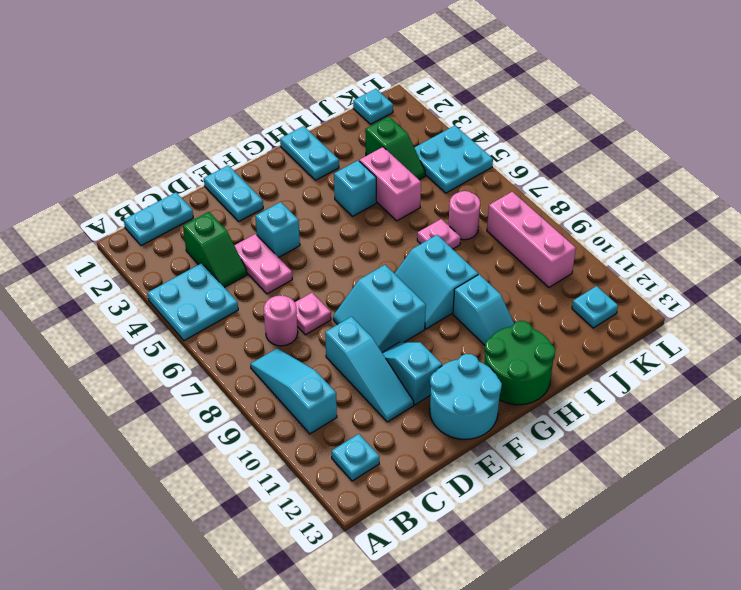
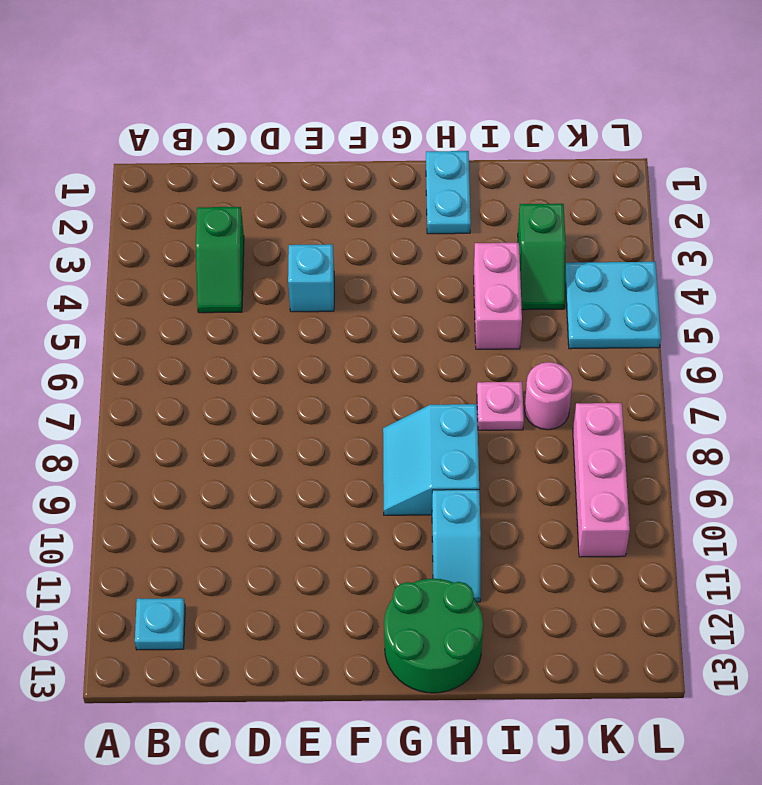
none -> cyan 2x2 plate [148,263,238,341]
none -> cyan 1x2 plate [124,193,193,246]
none -> cyan 1x3 slope [250,348,337,434]

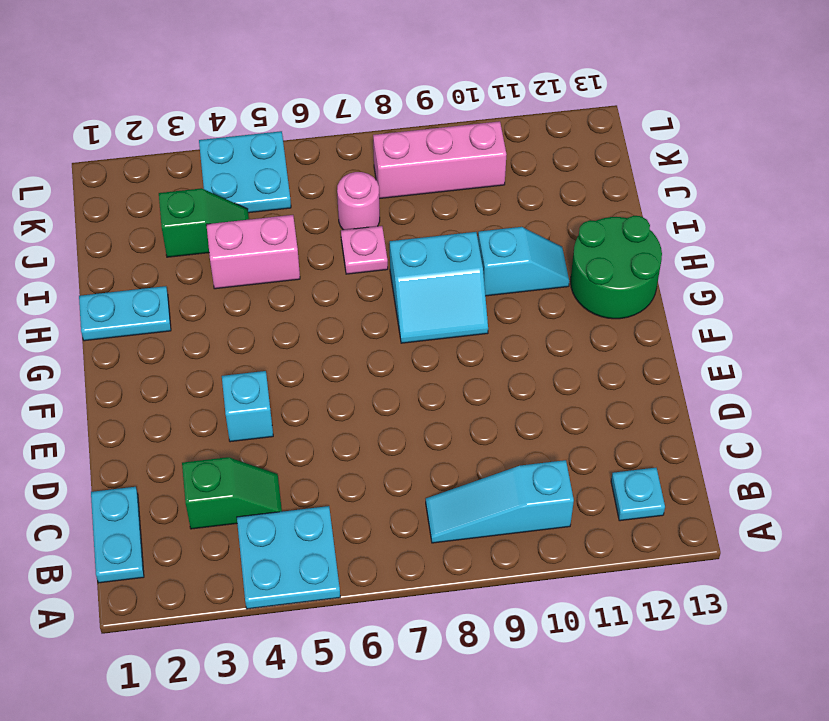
none -> pink 1x1 round brick [264,296,298,346]
none -> pink 1x2 plate [234,234,292,294]
none -> pink 1x1 plate [295,293,331,335]

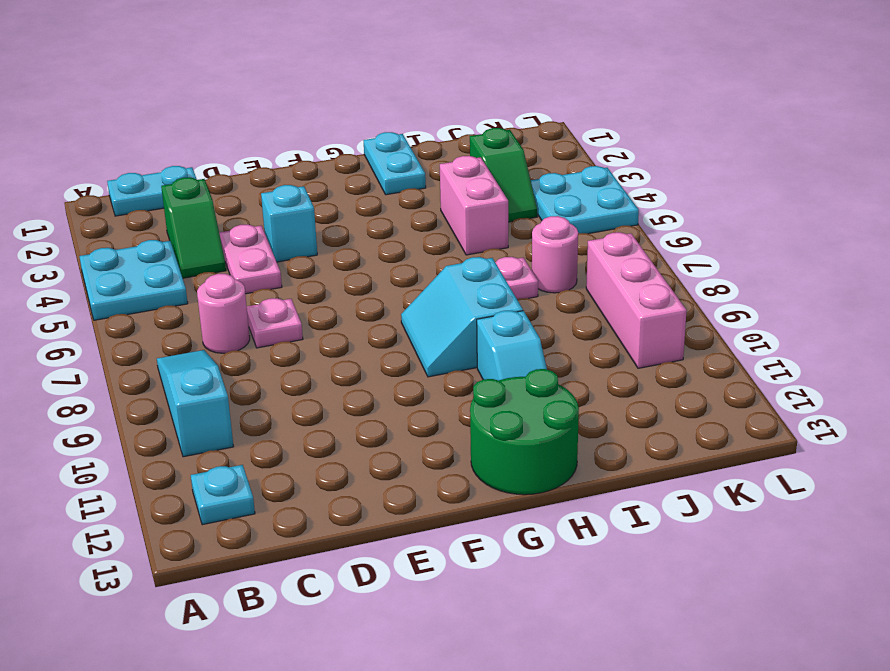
none -> cyan 1x3 slope [325,317,414,422]
none -> cyan 1x2 plate [204,165,263,221]
none -> cyan 2x2 slope [333,265,426,352]

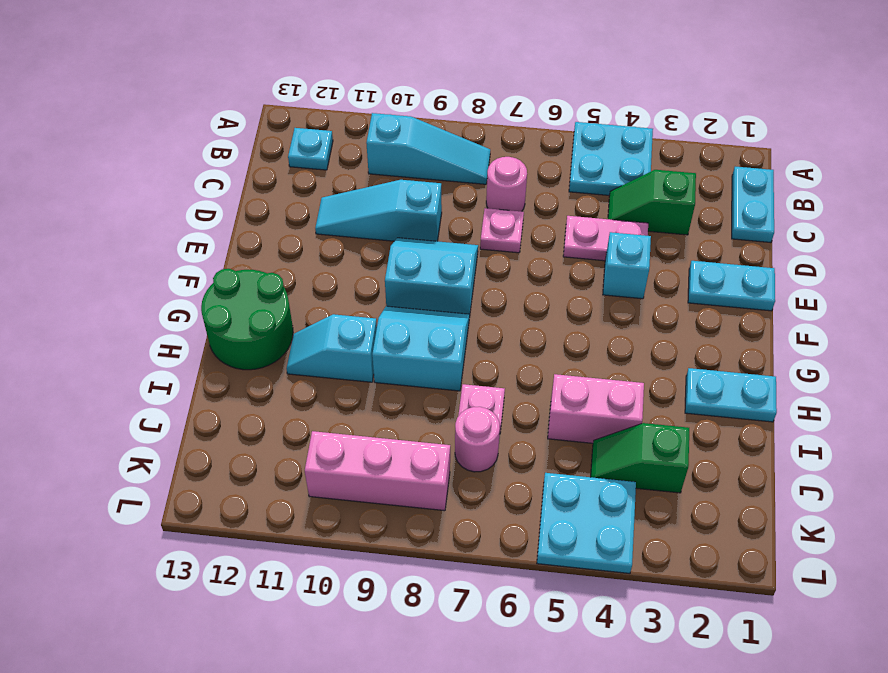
none -> cyan 1x2 slope [382,342,442,405]
none -> cyan 2x2 round brick [430,354,502,439]
none -> cyan 1x1 brick [334,161,376,216]

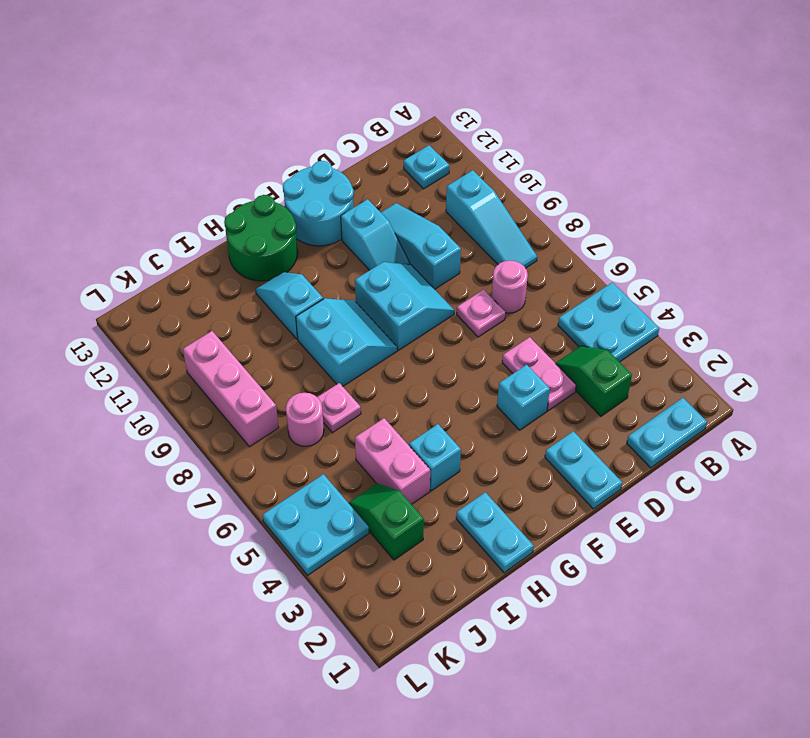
none -> cyan 1x1 plate [353,89,393,124]
none -> cyan 1x1 plate [572,286,618,328]

